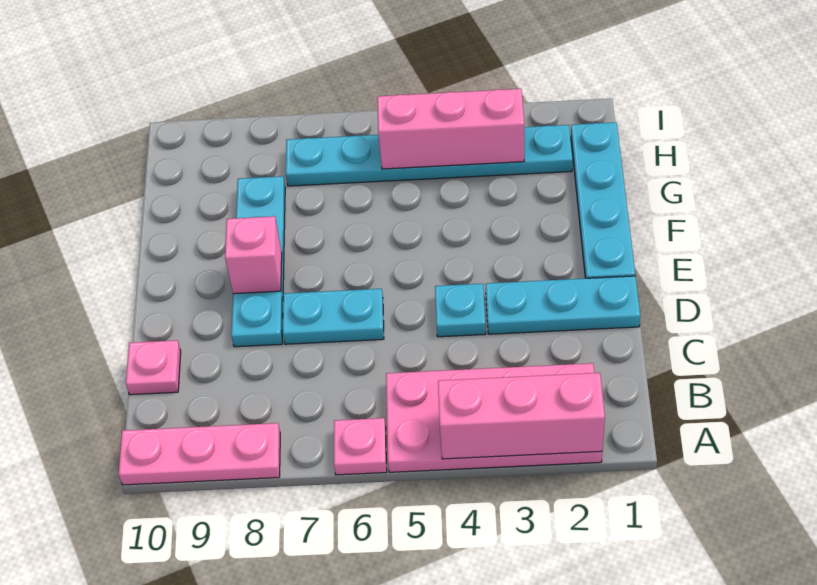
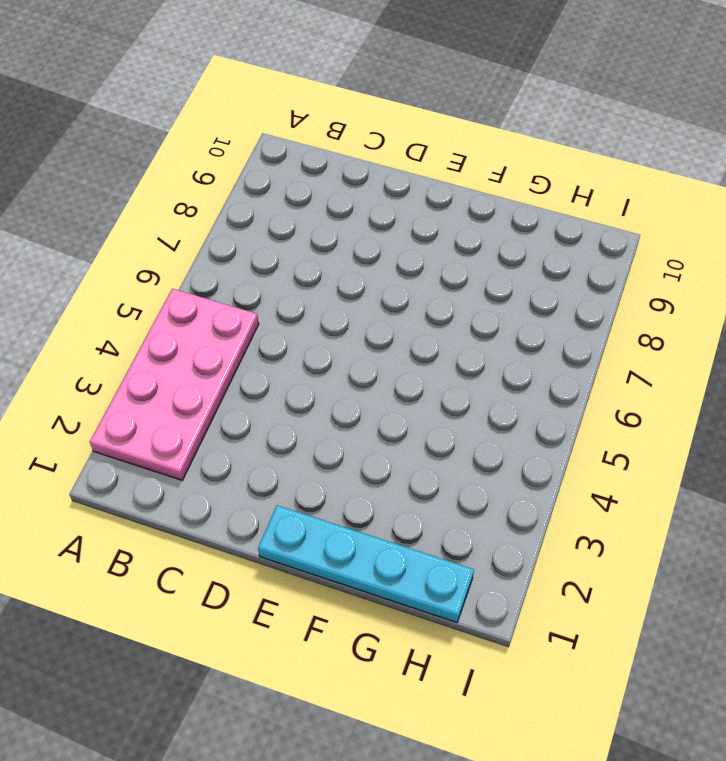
none -> pink 1x1 plate [334,418,387,475]
none -> pink 1x3 plate [119,423,280,485]
none -> pink 1x1 plate [126,340,181,395]

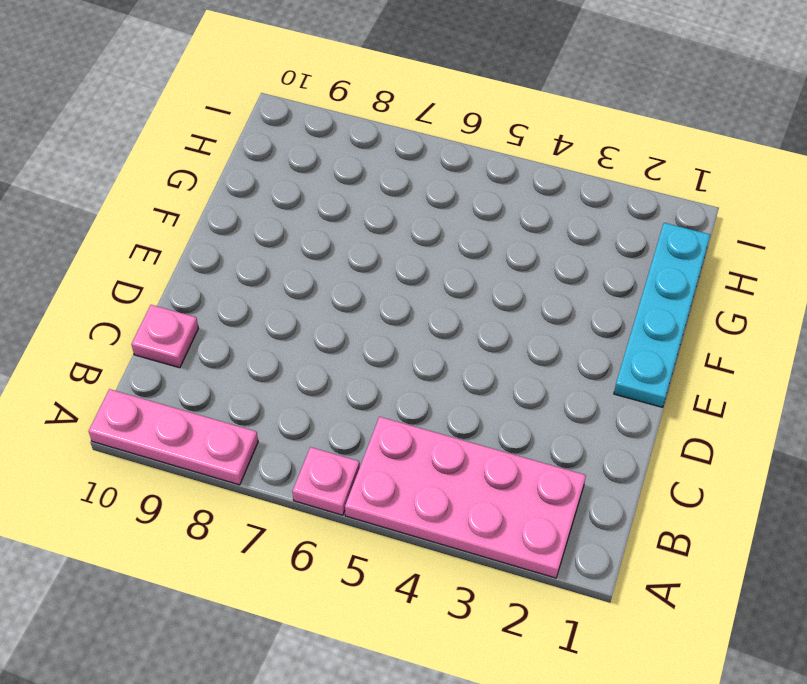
none -> cyan 1x3 plate [486,276,640,334]
none -> cyan 1x1 plate [435,284,486,337]
none -> cyan 1x2 plate [283,289,384,344]

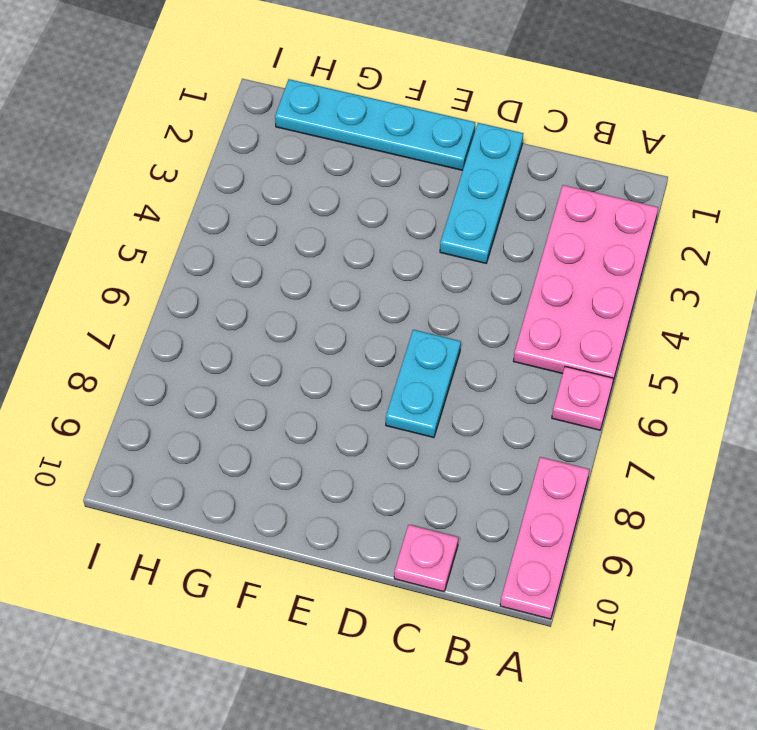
none -> cyan 1x1 plate [435,284,486,337]
none -> cyan 1x4 plate [231,176,285,347]
none -> cyan 1x6 plate [286,125,573,186]

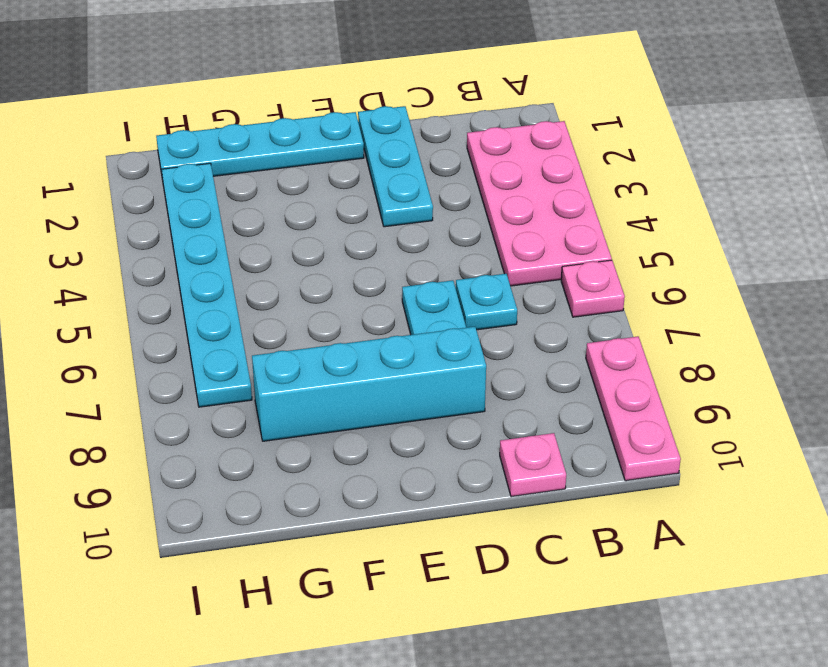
cyan 1x1 plate [456,274,517,330] -> cyan 1x1 plate moved to [435,284,486,337]
cyan 1x4 brick [252,327,486,441] -> cyan 1x4 plate [231,176,285,347]
none -> pink 1x3 brick [438,373,605,459]
none -> pink 1x1 brick [225,216,282,294]
none -> pink 1x3 brick [377,89,524,169]

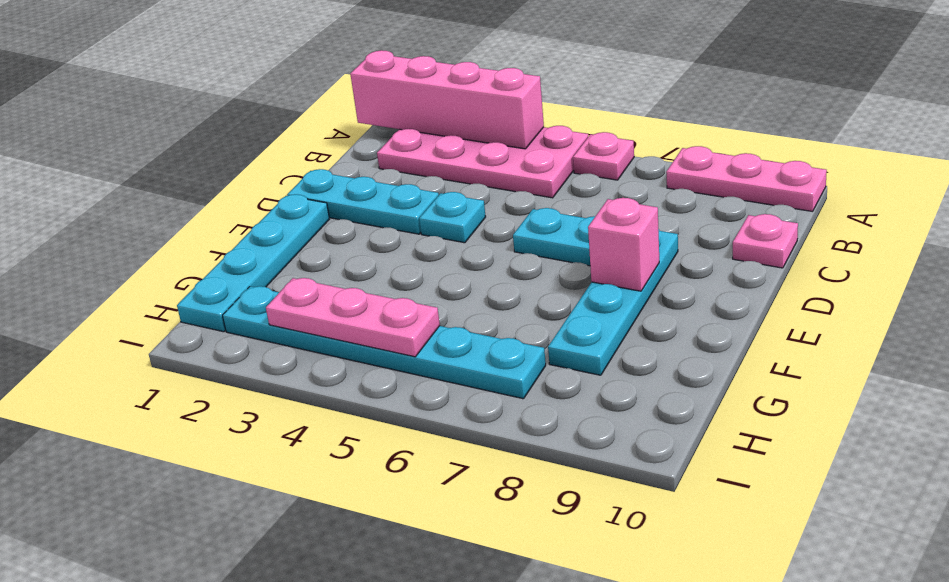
pink 1x4 brick [350,50,544,149] -> pink 1x3 brick [438,373,605,459]
pink 1x3 plate [266,278,440,357] -> pink 1x3 brick [377,89,524,169]

